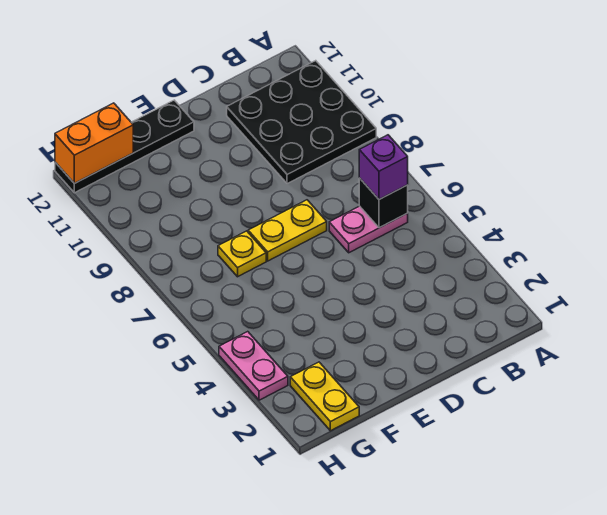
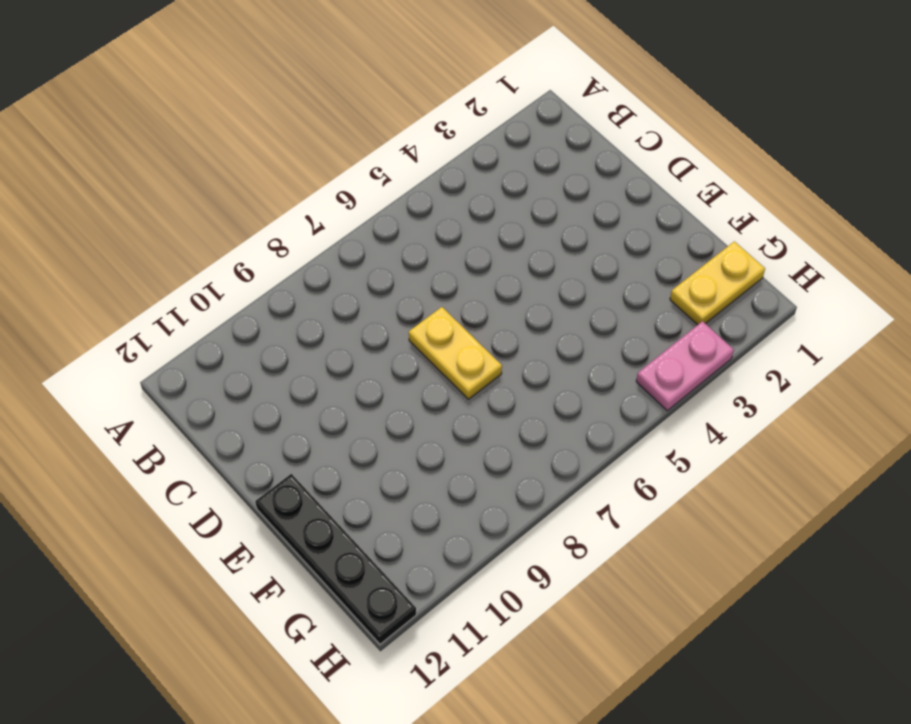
none -> black 3x3 plate [227,61,376,184]
none -> pink 1x2 plate [329,206,408,253]

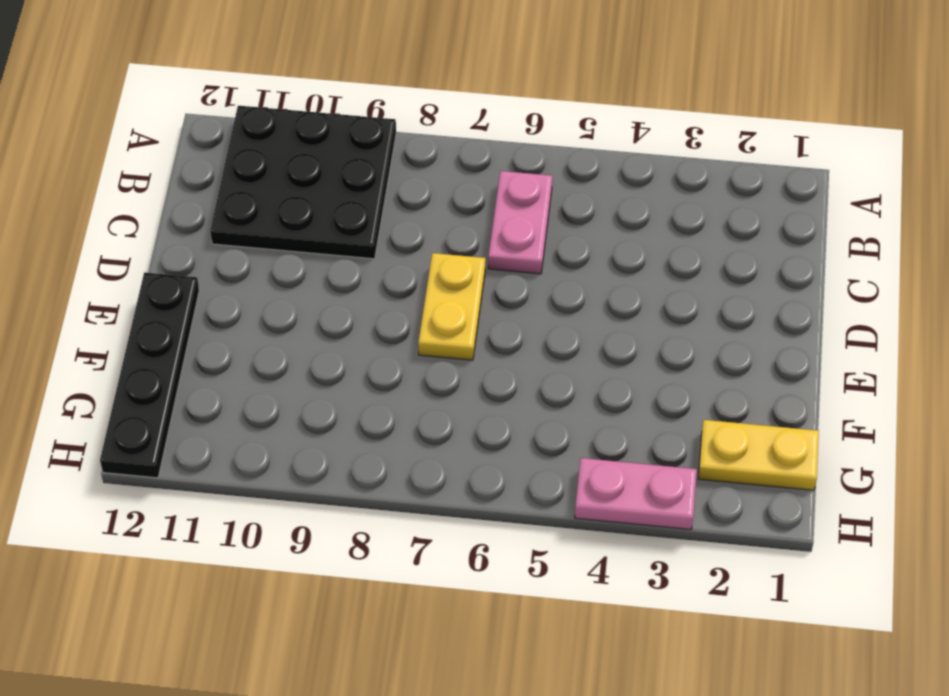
none -> yellow 1x1 plate [218,231,266,277]
none -> black 1x1 brick [359,178,408,228]

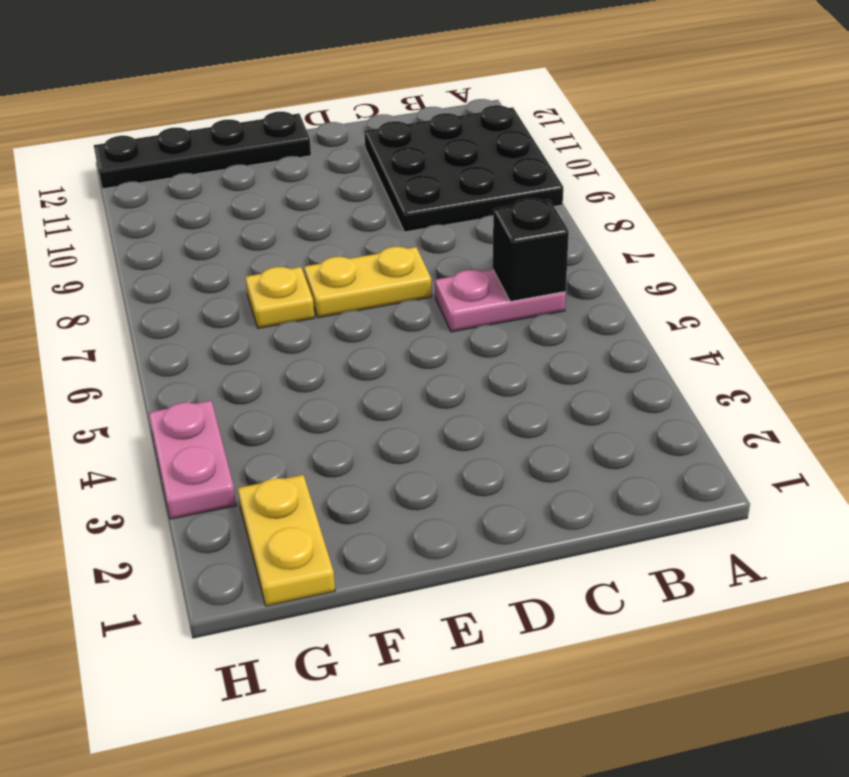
none -> orange 1x2 brick [55,103,133,183]
none -> purple 1x1 brick [359,135,408,199]

